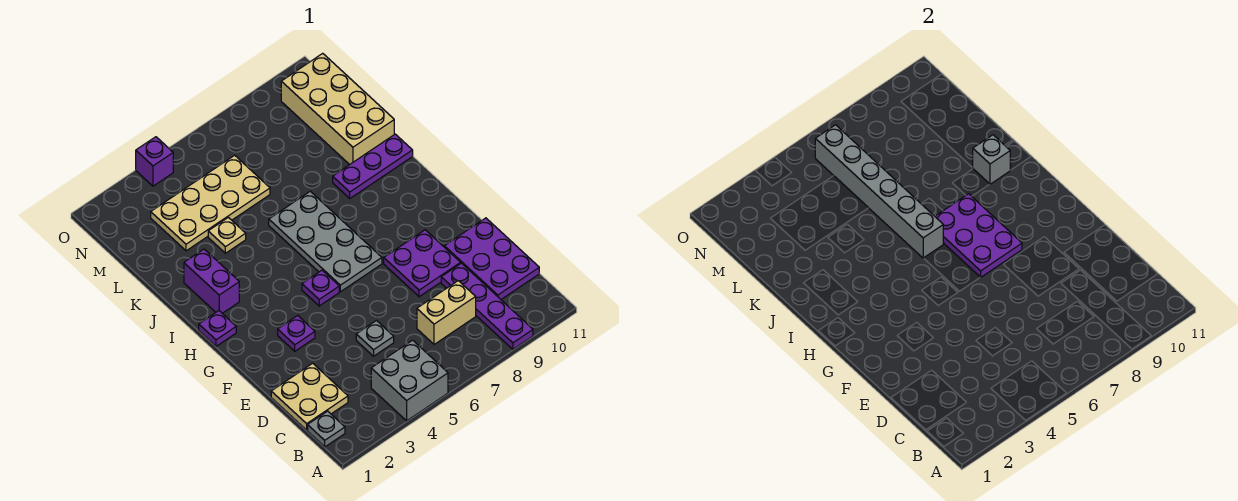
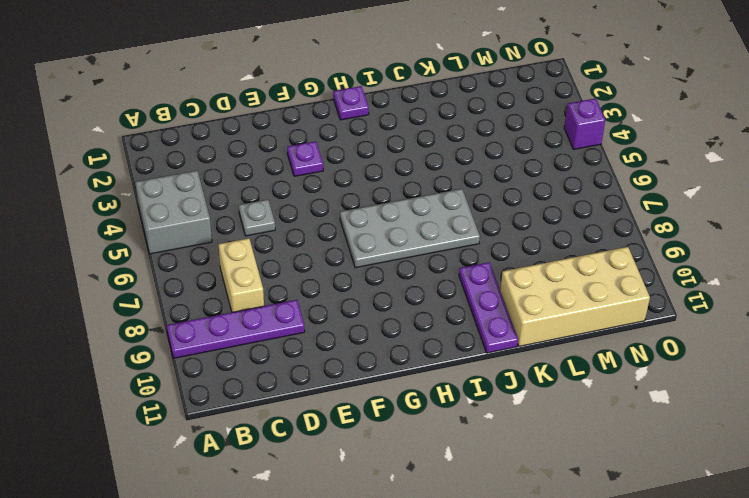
none -> grey 1x1 plate [308,411,345,447]
none -> tan 2x2 plate [271,363,348,430]
none -> purple 2x3 plate [444,218,539,299]

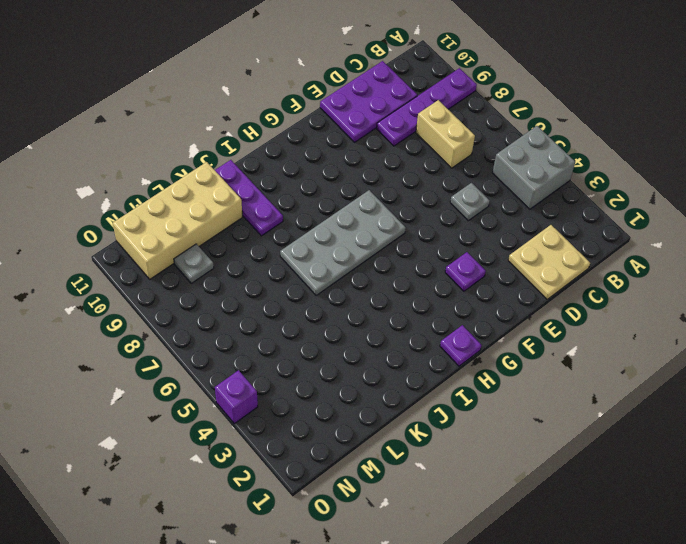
grey 1x1 plate [174,244,214,283] -> grey 1x1 plate moved to [308,411,345,447]
none -> purple 2x2 plate [384,230,461,297]
none -> purple 1x1 plate [302,270,339,306]
none -> purple 1x2 brick [184,249,239,313]

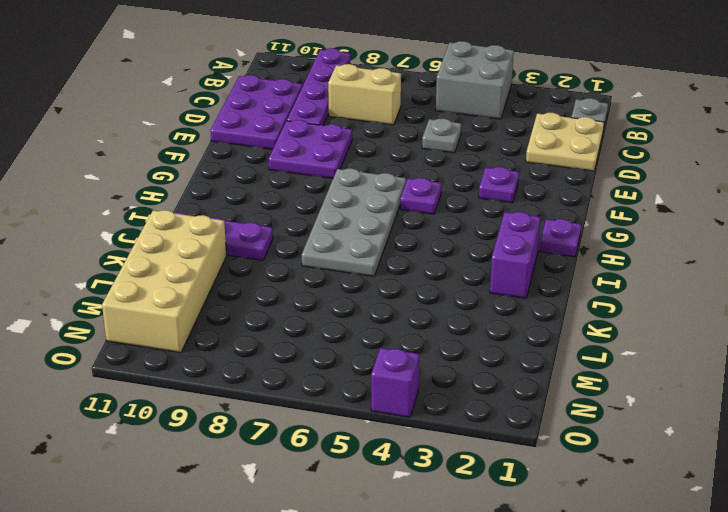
none -> tan 1x1 plate [208,217,246,253]
none -> tan 2x4 plate [151,155,270,251]
none -> purple 2x3 plate [935,194,1022,277]

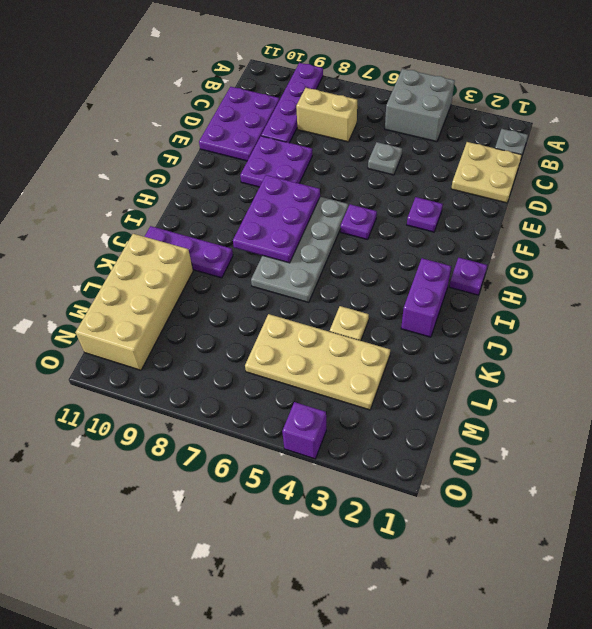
none -> grey 1x6 brick [815,125,943,258]
none -> grey 1x1 brick [973,135,1010,184]

